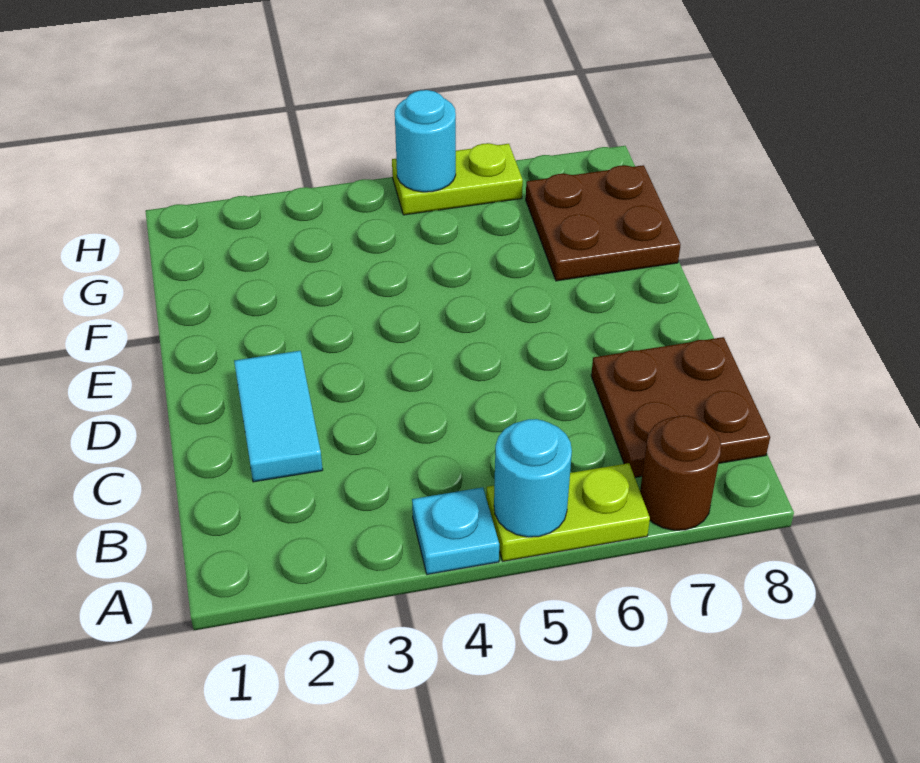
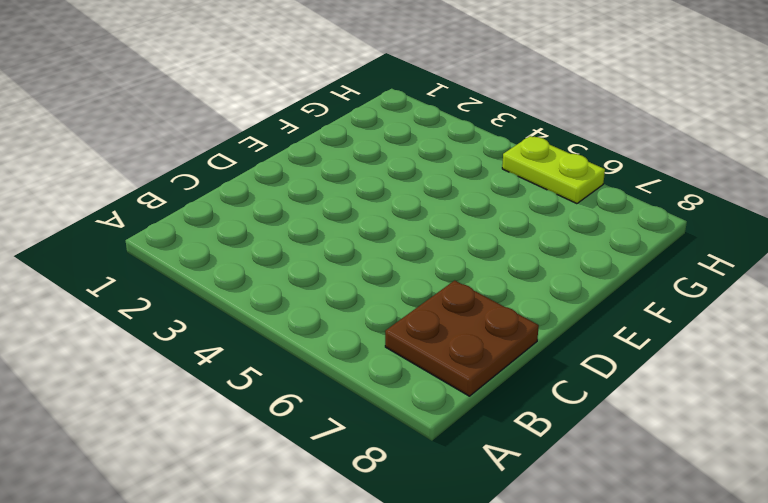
none -> cyan 1x1 plate [412,487,499,575]
none -> lime 1x2 plate [486,463,650,561]

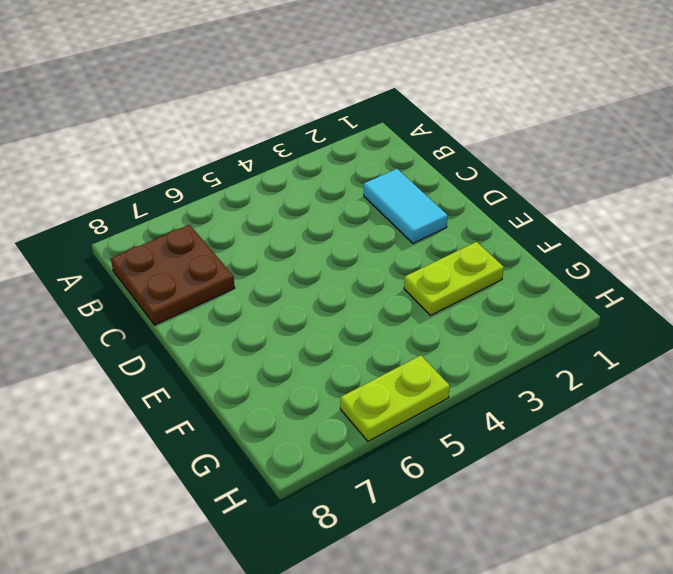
lime 1x2 plate [404,242,504,315] -> lime 1x2 plate moved to [486,463,650,561]
none -> cyan 1x1 plate [412,487,499,575]
none -> brown 1x1 round brick [640,416,721,530]

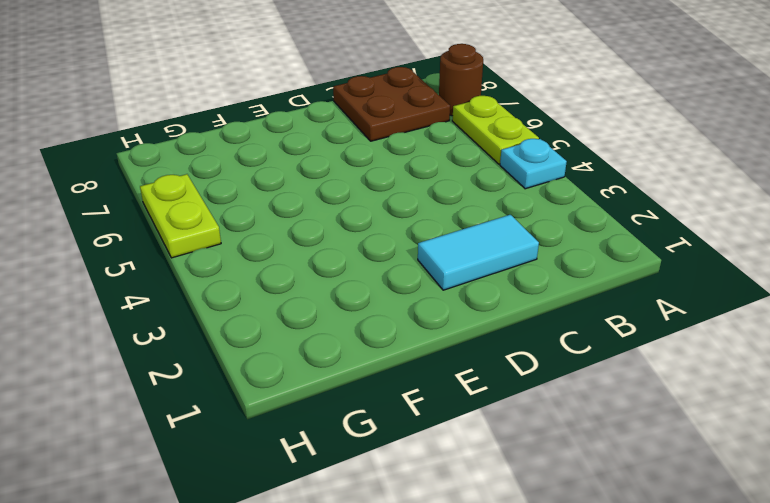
none -> brown 2x2 plate [526,165,681,281]
none -> cyan 1x1 round brick [494,419,572,537]

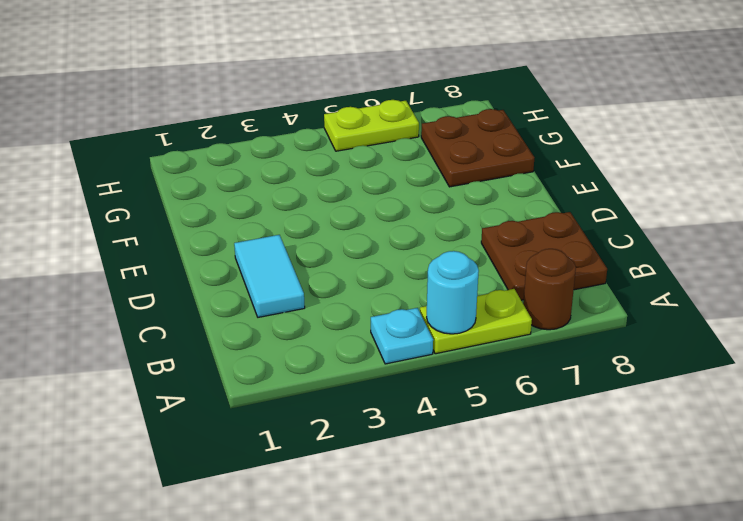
none -> cyan 1x1 round brick [395,90,456,192]

